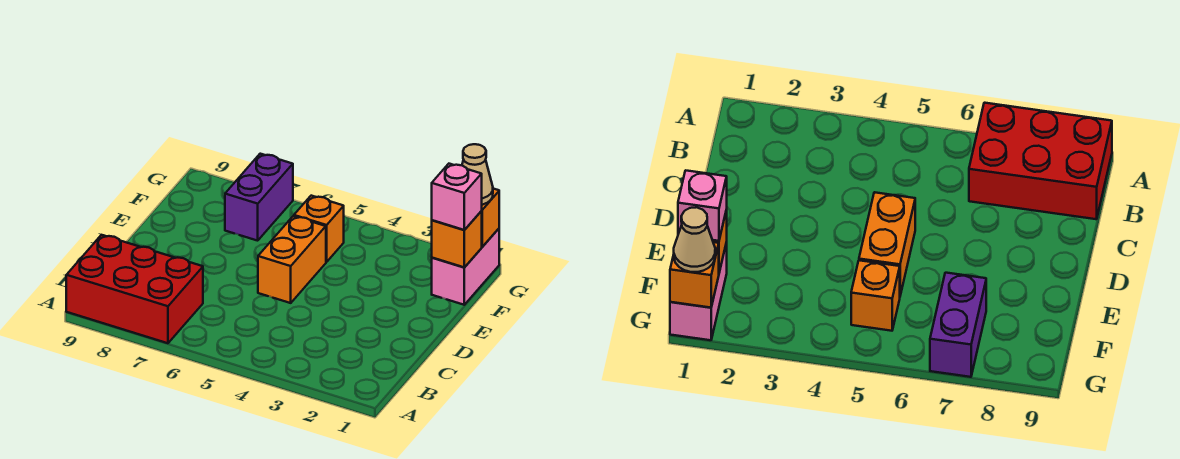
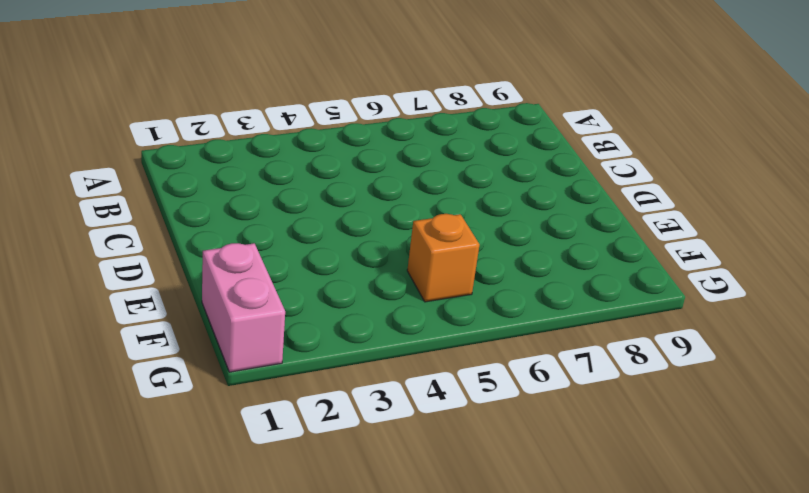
none -> red 2x3 brick [66,235,203,343]
none -> orange 1x2 brick [258,216,326,303]

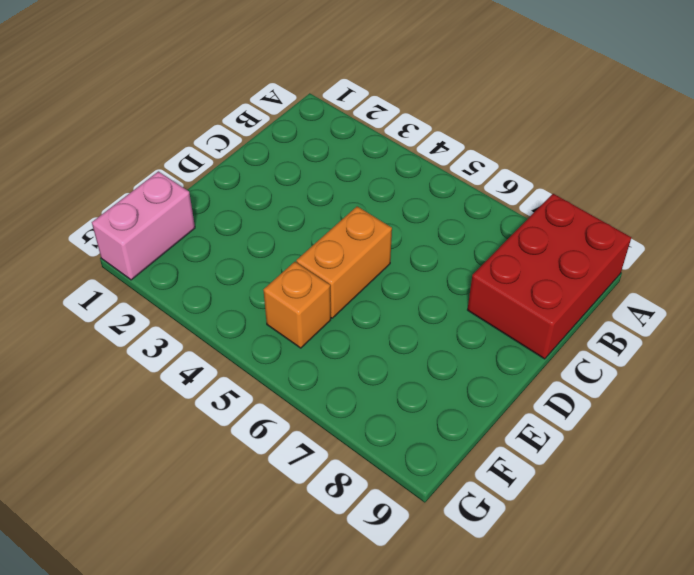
red 2x3 brick [468,194,631,359] -> red 2x3 brick turned to [66,235,203,343]
none -> purple 1x2 brick [225,154,293,241]
none -> orange 1x1 brick [432,211,482,267]

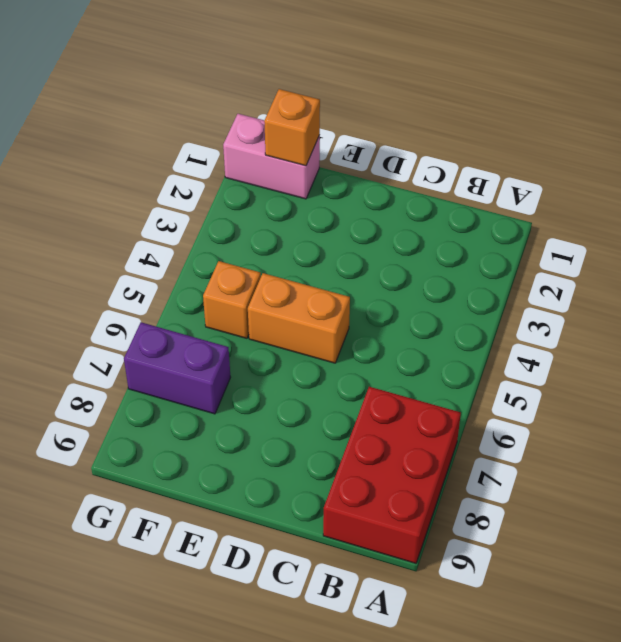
none -> orange 1x1 brick [482,189,499,247]
none -> pink 1x1 brick [432,164,482,230]

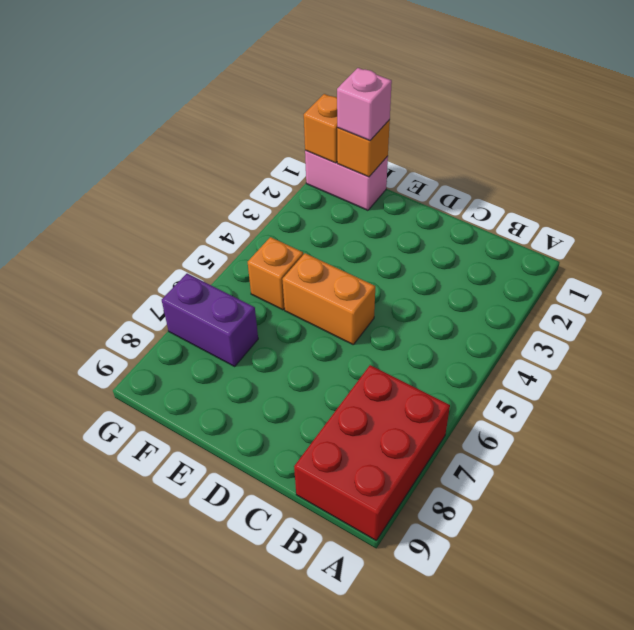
none -> tan 1x1 cone [462,144,493,205]

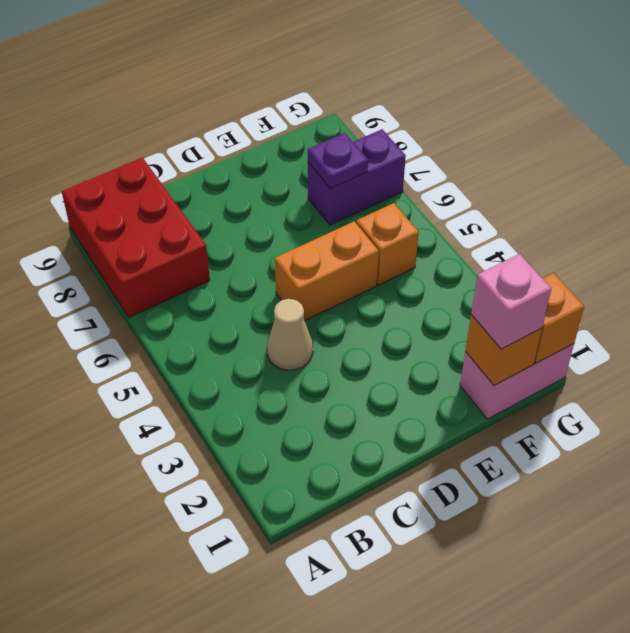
tan 1x1 cone [267,299,313,370] -> tan 1x1 cone moved to [462,144,493,205]
purple 1x1 plate [308,133,368,189] -> none

